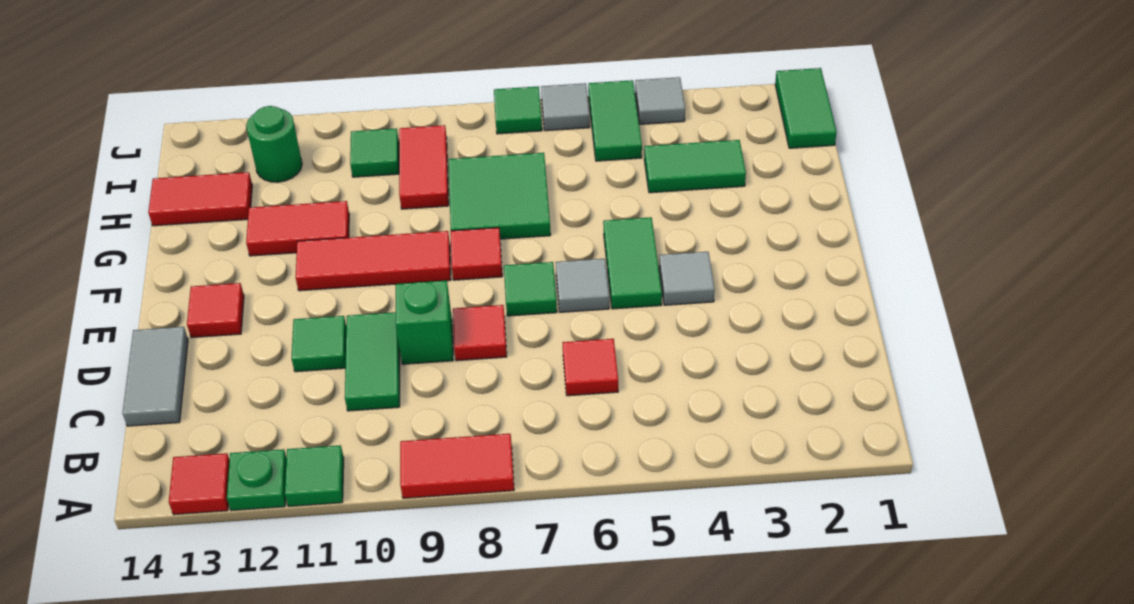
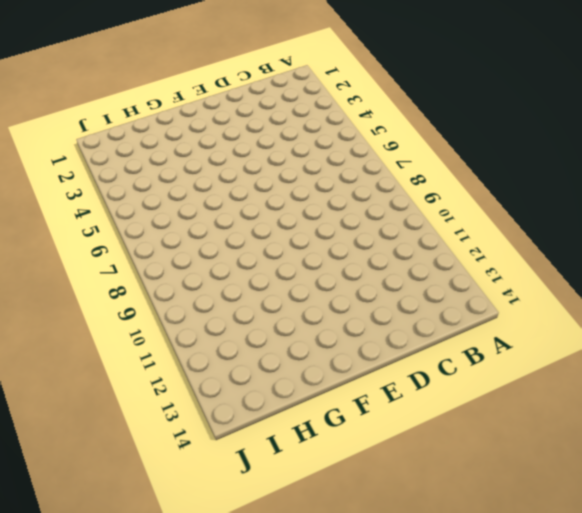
none -> red 1x2 tile [400,434,514,498]
none -> green 1x1 tile [285,445,344,506]
none -> green 1x1 plate [227,449,286,511]

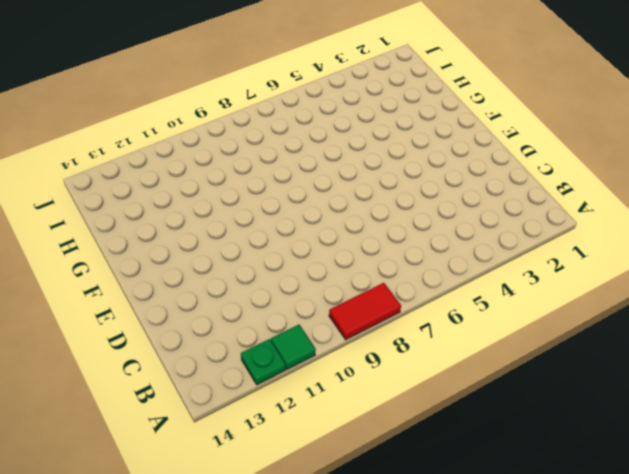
none -> red 1x1 tile [169,453,230,515]
none -> red 1x1 tile [562,339,618,396]
none -> green 1x2 tile [345,312,400,411]

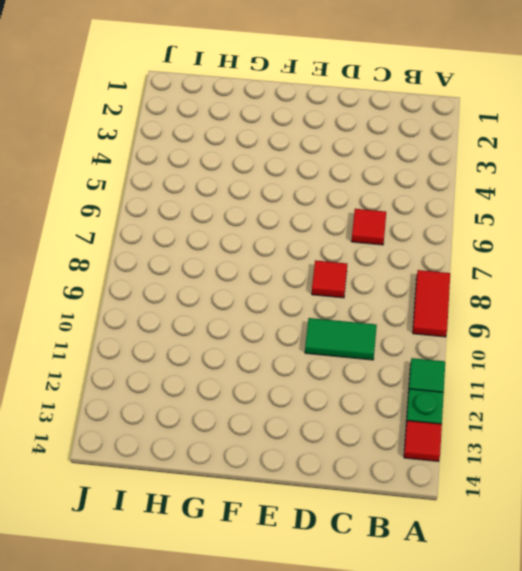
none -> grey 1x2 tile [123,327,188,426]
none -> green 1x1 brick [395,281,453,364]
none -> green 1x1 tile [291,316,346,372]

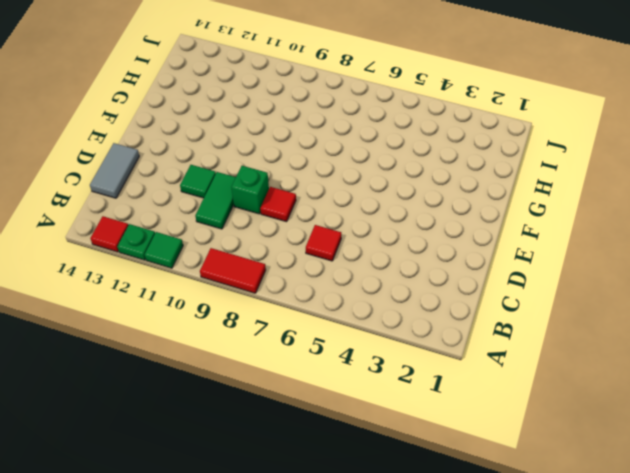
none -> grey 1x1 tile [659,252,715,305]
none -> green 1x2 tile [603,217,662,309]
none -> grey 1x1 tile [556,259,609,312]

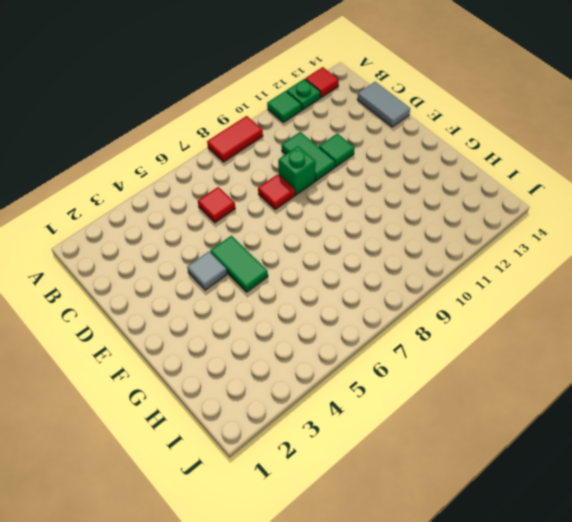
none -> grey 1x1 tile [556,259,609,312]
none -> green 1x1 tile [504,262,557,316]
none -> red 1x1 tile [187,283,244,338]

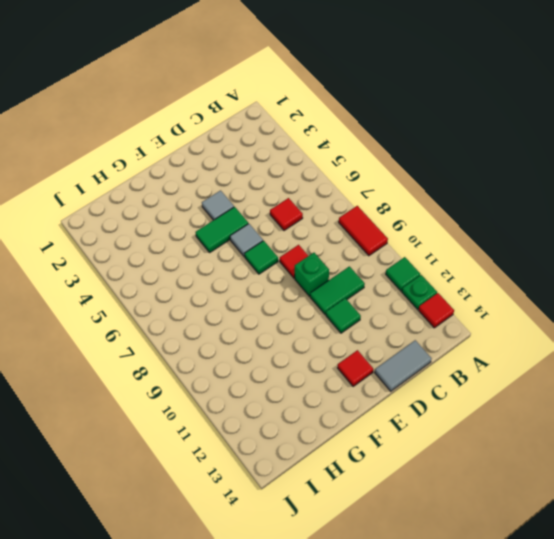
none -> red 1x1 tile [451,228,502,280]
none -> red 1x3 tile [296,231,451,291]
none -> green 2x2 tile [449,153,551,239]

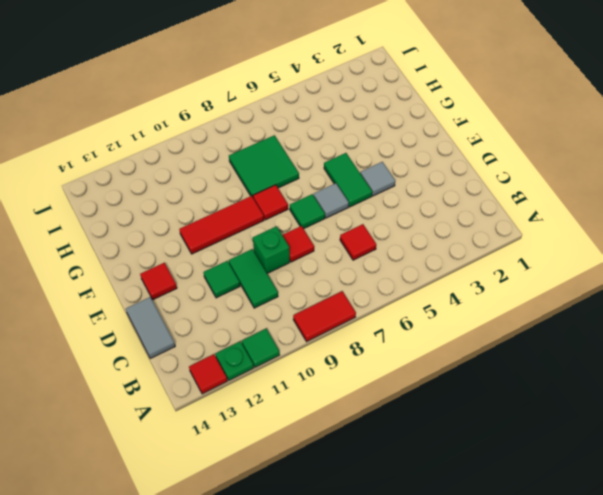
none -> red 1x2 tile [246,201,349,256]
none -> green 1x2 tile [644,140,746,193]
none -> red 1x2 tile [399,125,449,209]

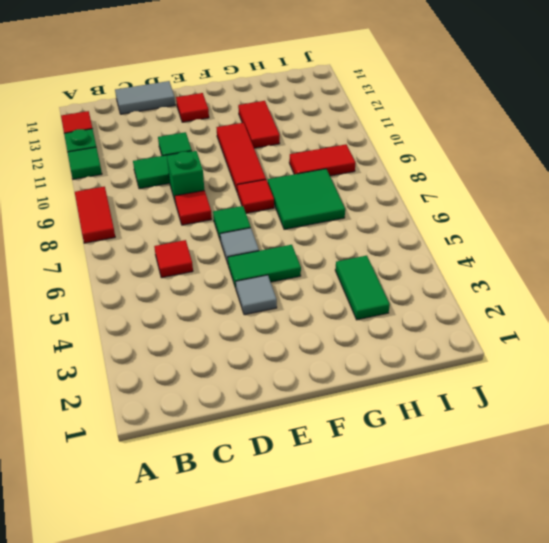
none -> red 1x2 tile [148,172,252,226]
none -> green 1x2 tile [775,68,837,148]
none -> green 1x2 tile [588,80,642,161]

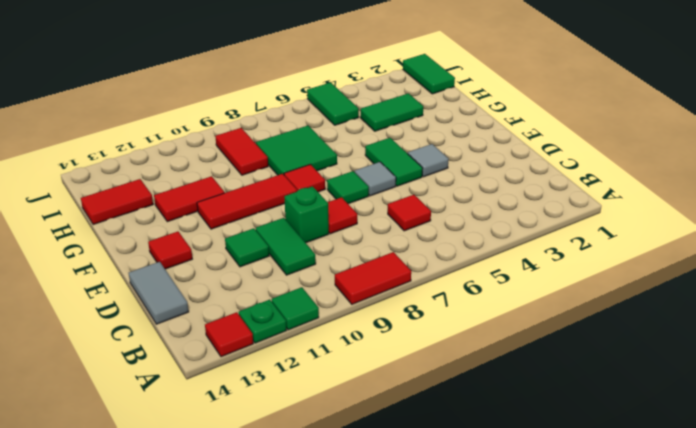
none -> green 1x1 tile [350,128,399,177]
none -> green 1x1 round brick [246,106,302,182]
none -> grey 1x1 tile [635,77,685,124]

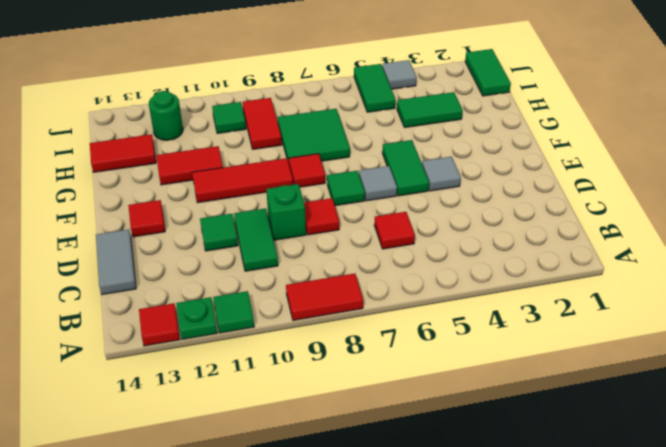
none -> grey 1x1 tile [541,83,590,131]
none -> green 1x1 tile [494,86,542,134]

